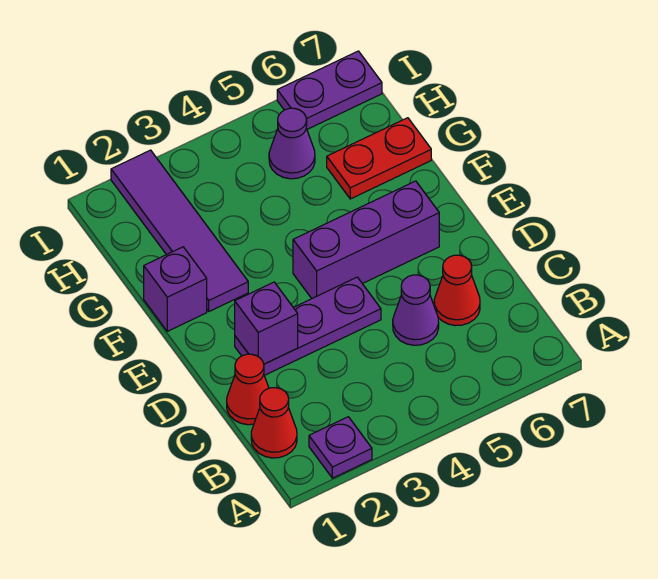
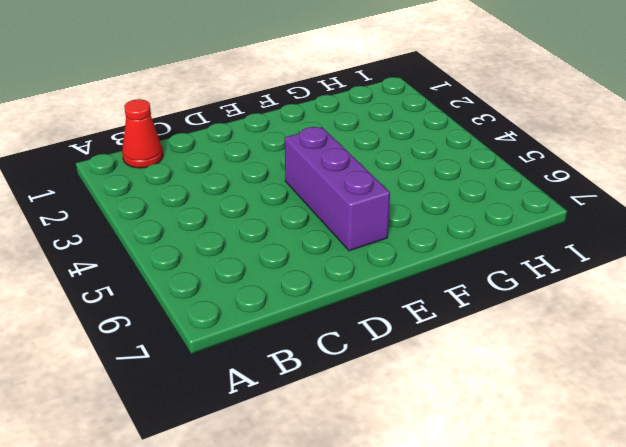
none -> purple 1x1 plate [309,417,372,478]
none -> red 1x1 cone [227,354,269,425]
none -> purple 1x1 cone [393,275,439,345]

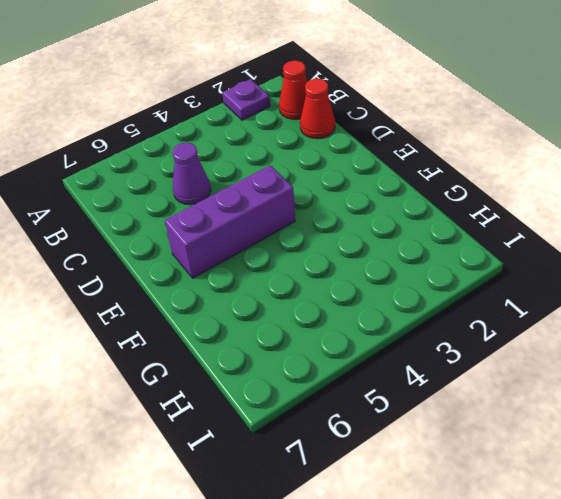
none -> red 1x1 cone [434,255,480,326]
none -> purple 1x3 plate [235,277,381,375]
none -> purple 1x1 brick [144,247,207,331]

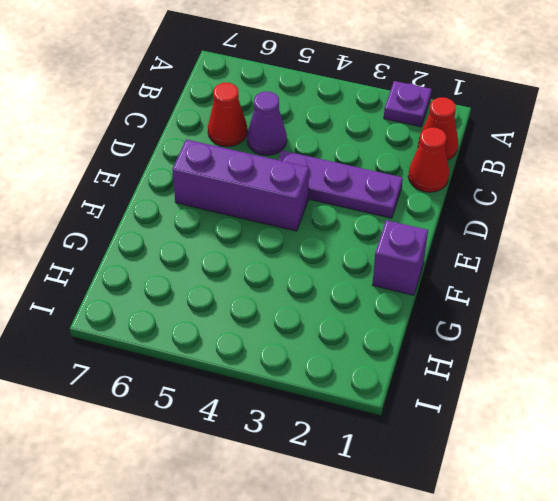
none -> purple 1x4 tile [111,150,248,311]
none -> red 1x2 plate [327,118,431,199]
none -> purple 1x1 cone [269,108,315,179]

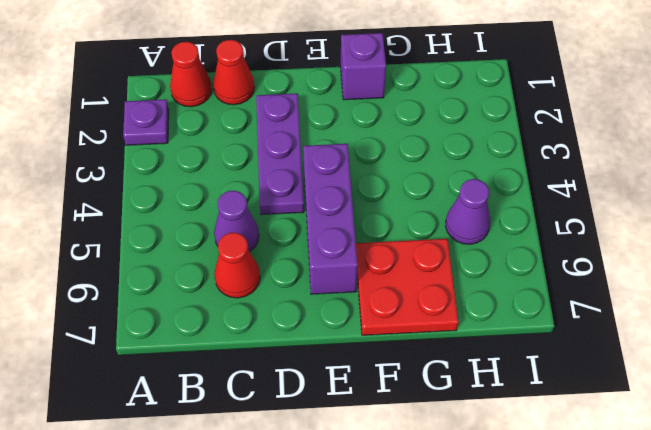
red 2x2 plate [356,239,458,335] -> red 1x2 plate [327,118,431,199]
none -> purple 1x4 tile [111,150,248,311]
none -> purple 1x2 plate [277,51,382,129]
none -> purple 1x1 brick [235,282,298,364]

